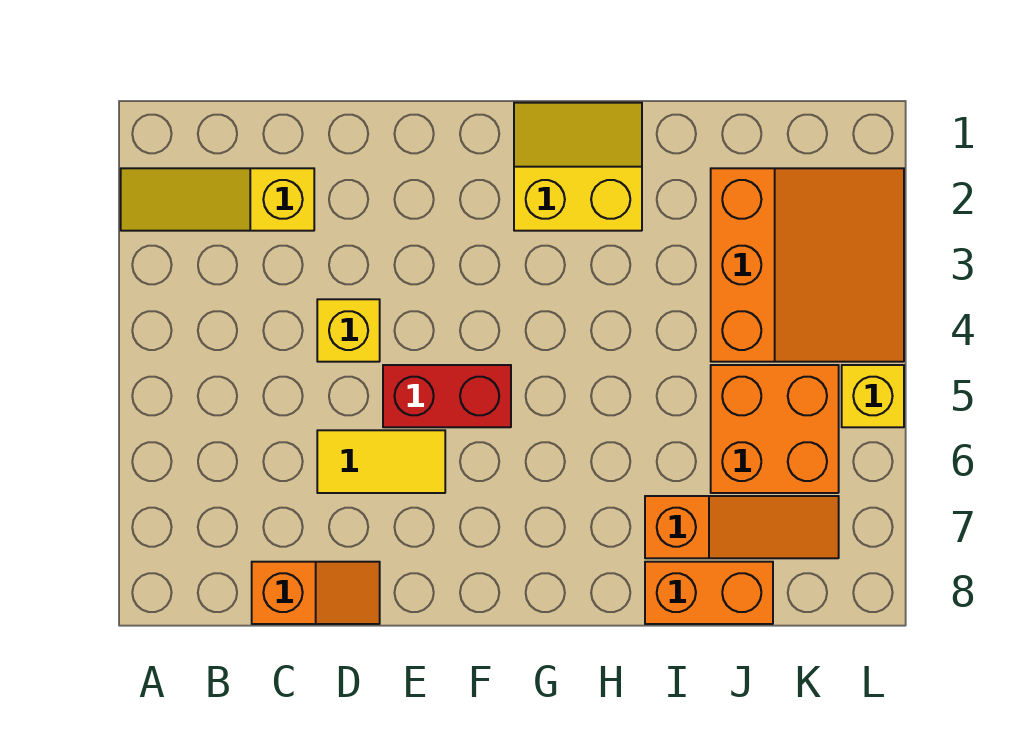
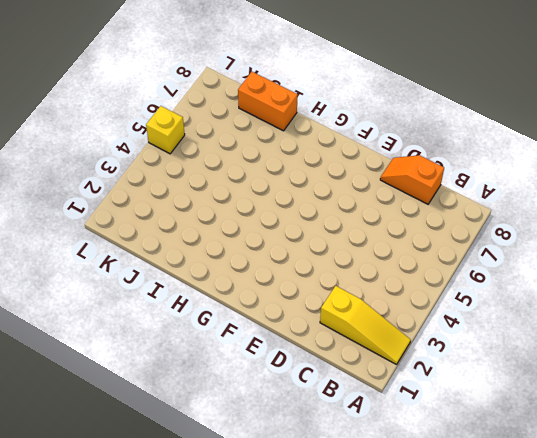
none -> yellow 1x1 brick [317,299,380,362]
none -> yellow 1x2 tile [317,430,445,493]

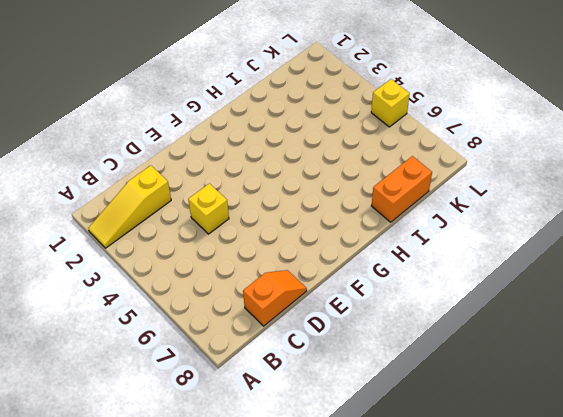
none -> yellow 1x2 tile [317,430,445,493]
none -> red 1x2 brick [383,365,511,427]

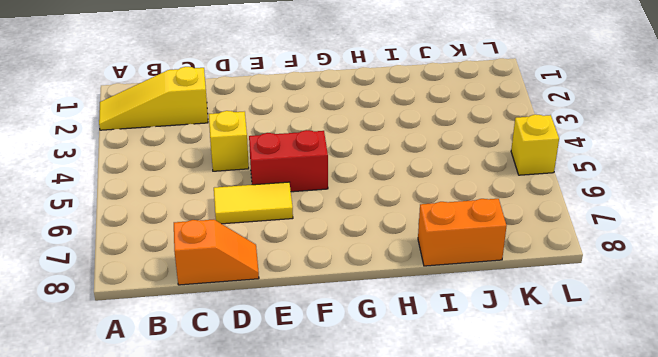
none -> yellow 2x2 slope [514,103,642,231]
none -> orange 1x3 slope [645,496,839,558]

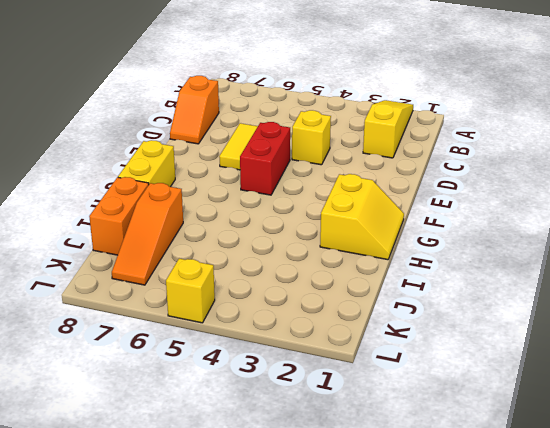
yellow 1x2 brick [118,140,175,187] -> none
none -> orange 3x3 slope [711,168,904,362]
none -> orange 2x2 brick [711,365,839,493]

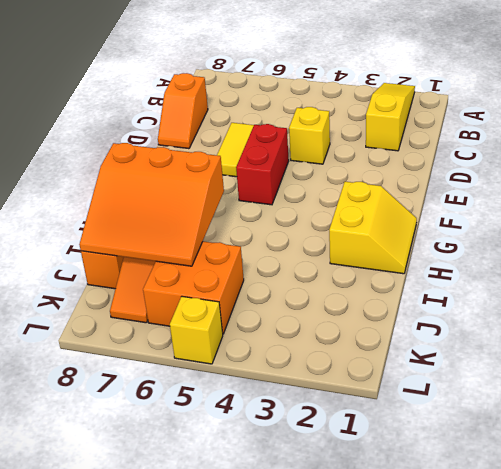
orange 3x3 slope [79,143,224,266] -> orange 3x3 slope moved to [711,168,904,362]

